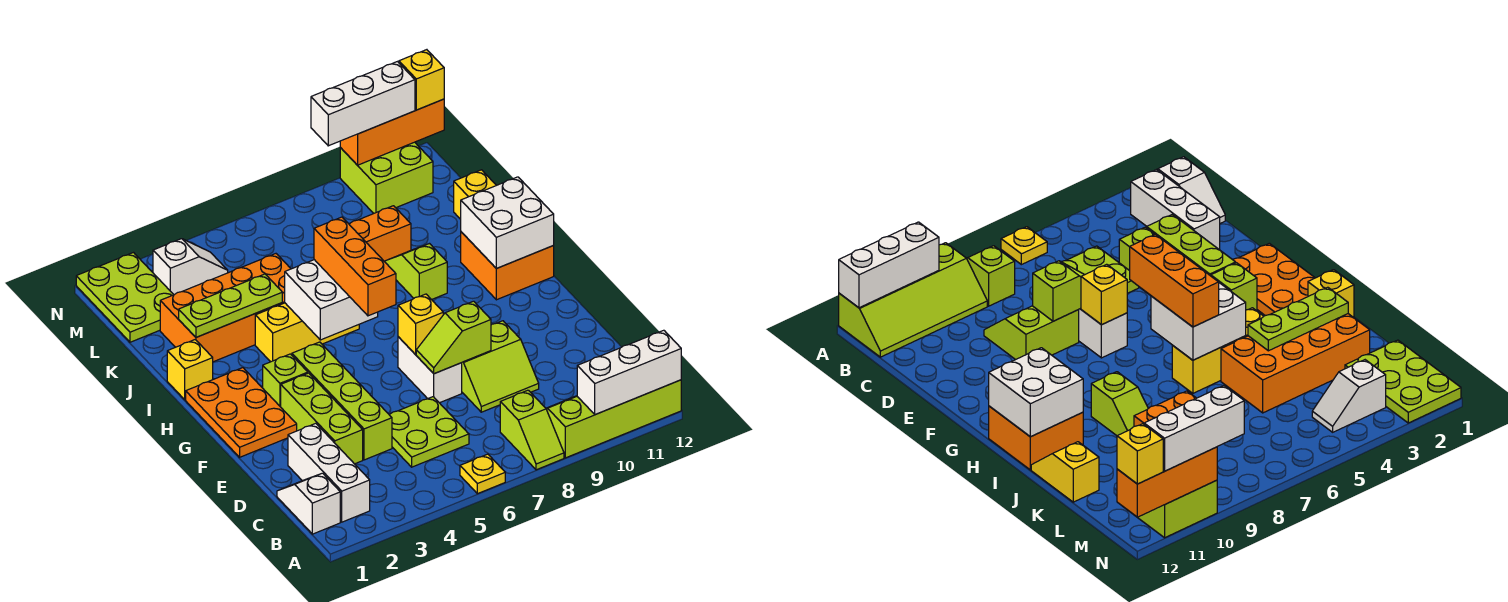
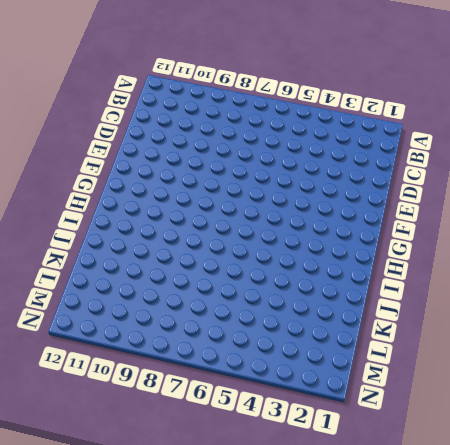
none -> yellow 1x1 plate [460,454,505,494]
none -> lime 1x2 slope [500,390,564,470]
none -> lime 2x4 slope [546,380,681,458]
none -> white 1x2 slope [277,473,340,534]

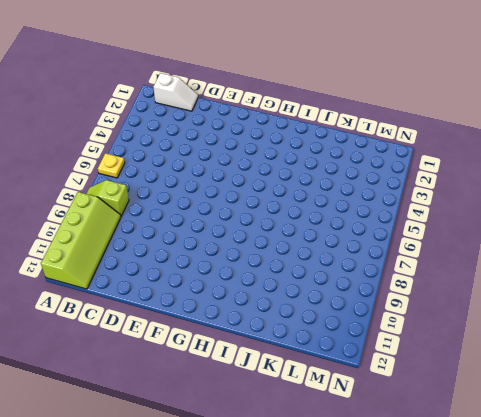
none -> white 1x3 brick [288,423,370,522]
none -> lime 2x2 plate [389,397,469,467]
none -> lime 1x3 brick [281,373,363,464]
none -> lime 1x4 brick [292,342,392,460]

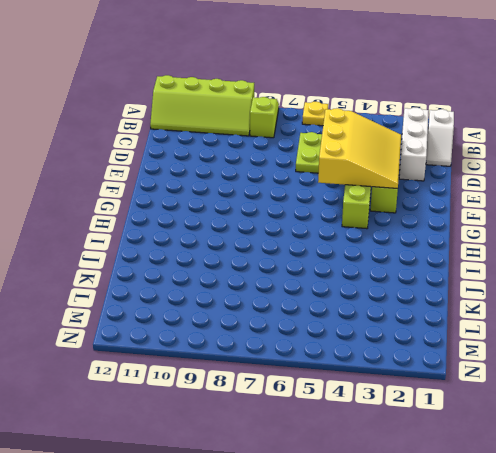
yellow 3x3 slope [318,108,401,189] -> none
none -> lime 2x2 slope [462,321,539,412]
none -> white 1x2 brick [398,337,462,403]
none -> orange 2x3 plate [186,368,297,457]
none -> lime 1x1 brick [263,354,308,407]

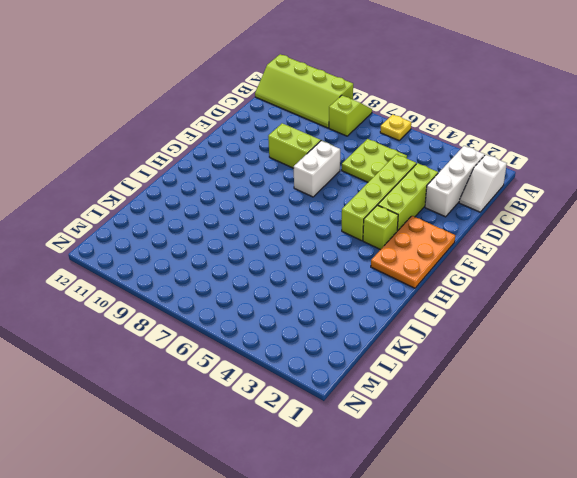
none -> orange 2x2 brick [461,232,554,300]
none -> yellow 1x1 brick [167,340,213,400]
none -> yellow 1x3 brick [255,303,359,362]
none -> lime 1x2 slope [384,244,447,300]

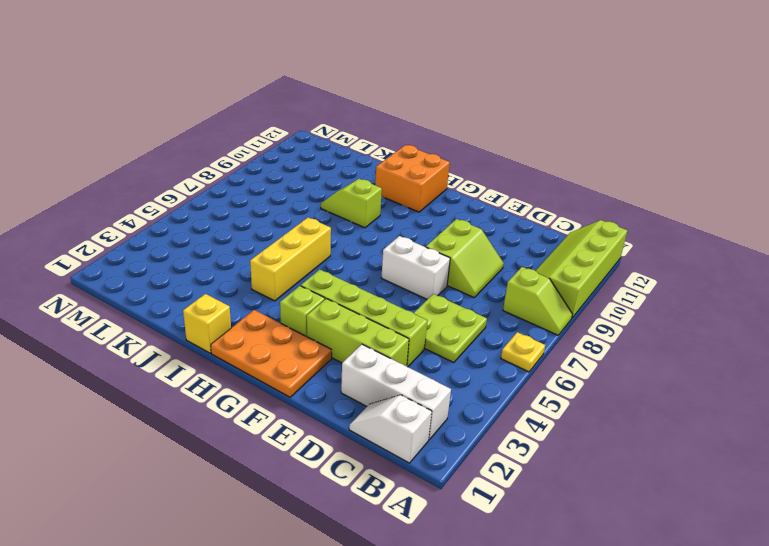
none -> orange 2x4 brick [160,254,291,362]
none -> yellow 1x2 slope [454,170,496,219]
none -> orange 1x2 brick [349,206,411,261]
none -> lime 2x3 plate [76,253,173,342]

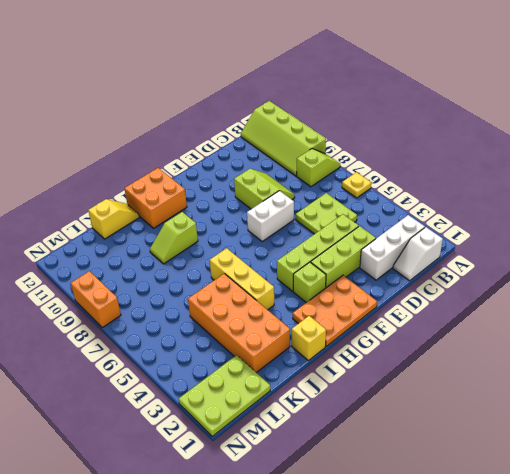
orange 1x2 brick [71,271,121,328] -> orange 1x2 brick moved to [349,206,411,261]
none -> white 1x2 slope [153,239,228,295]
none -> lime 2x2 brick [340,142,433,213]
none -> white 1x3 brick [577,330,681,415]
none -> lime 1x2 slope [416,301,491,374]

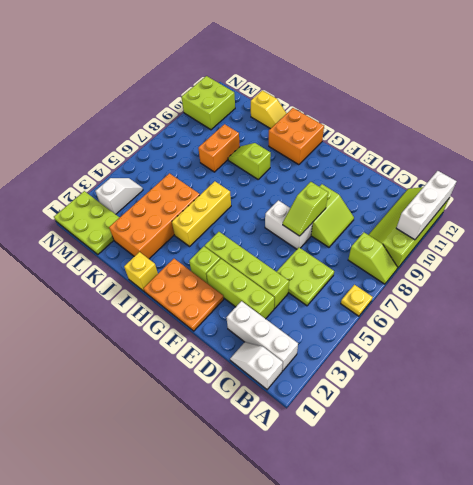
none -> yellow 1x1 brick [398,294,443,354]
none -> white 2x2 brick [285,260,378,340]
none -> white 2x2 brick [461,177,554,268]
none -> lime 1x3 plate [179,274,282,337]

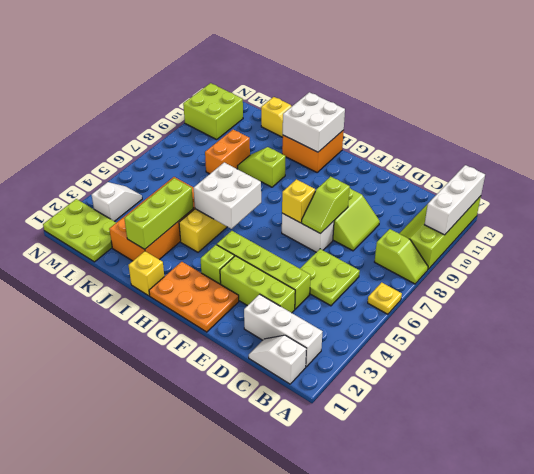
lime 1x3 brick [124,178,193,249] -> lime 1x3 plate [179,274,282,337]
none -> orange 1x3 brick [340,99,444,165]
none -> orange 1x3 brick [314,217,396,316]
none -> white 1x3 brick [311,62,415,146]
none -> yellow 1x1 brick [399,50,444,110]

